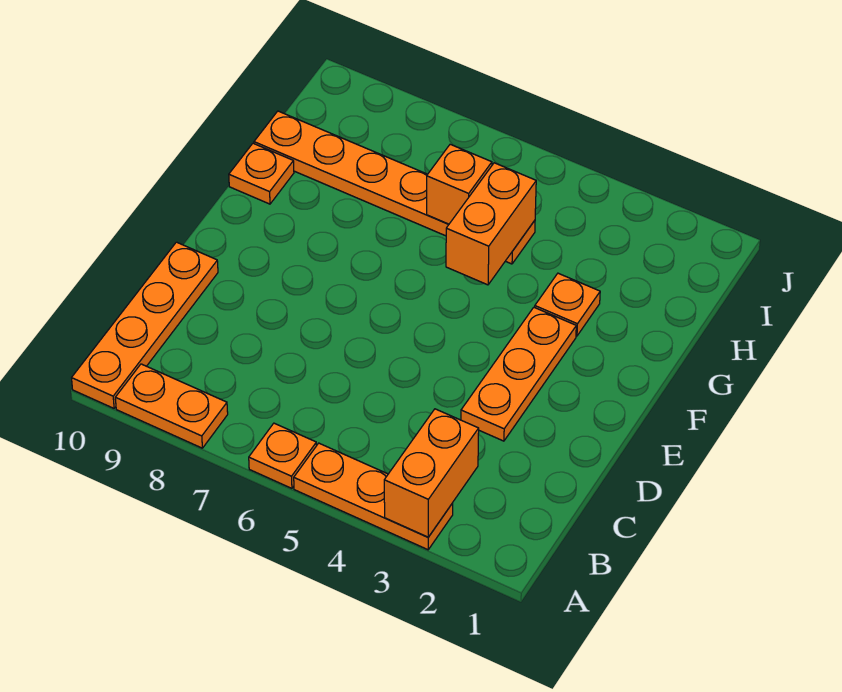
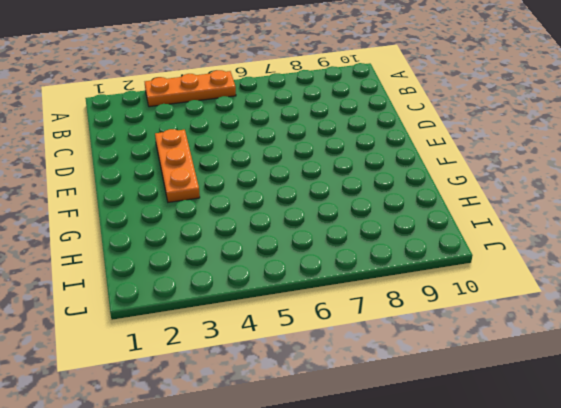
none -> orange 1x1 plate [249,423,317,488]
none -> orange 1x2 plate [115,364,228,448]

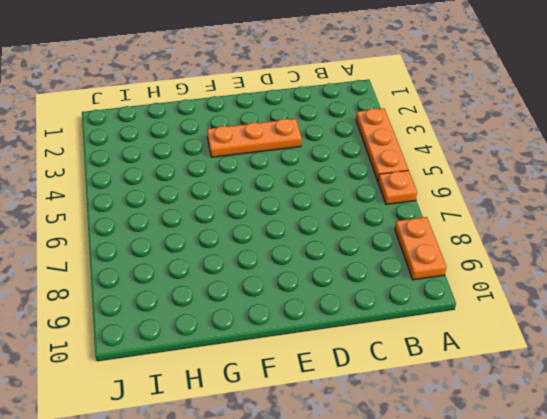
none -> orange 1x4 plate [72,242,218,408]
none -> orange 1x1 plate [535,273,600,336]

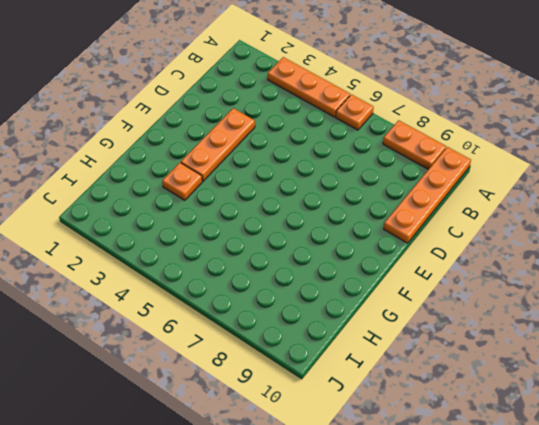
none -> orange 1x1 plate [229,143,294,204]
none -> orange 1x6 plate [254,111,535,264]

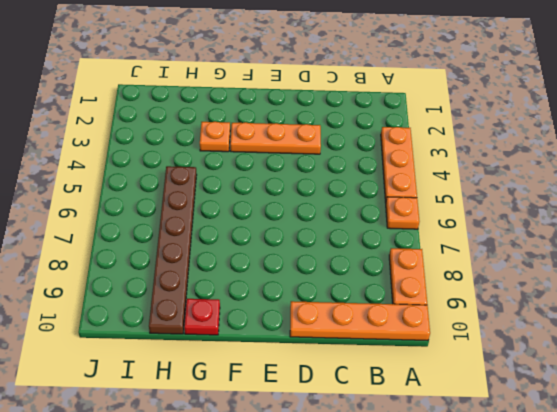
red 1x1 plate [184,299,220,335] -> orange 1x1 plate [229,143,294,204]
brown 1x6 plate [149,166,197,334] -> orange 1x6 plate [254,111,535,264]
none -> orange 1x2 brick [384,409,479,537]
none -> orange 1x2 brick [446,163,536,285]

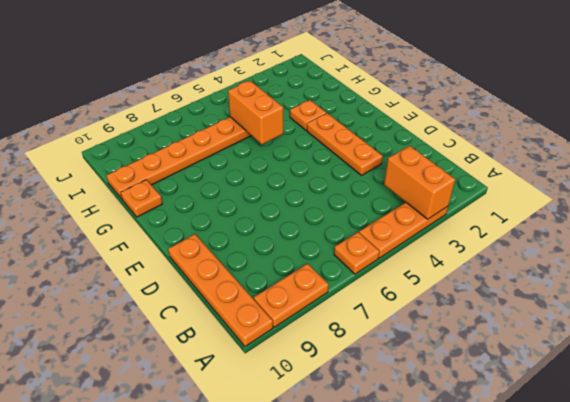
none -> orange 1x1 brick [427,144,492,224]

